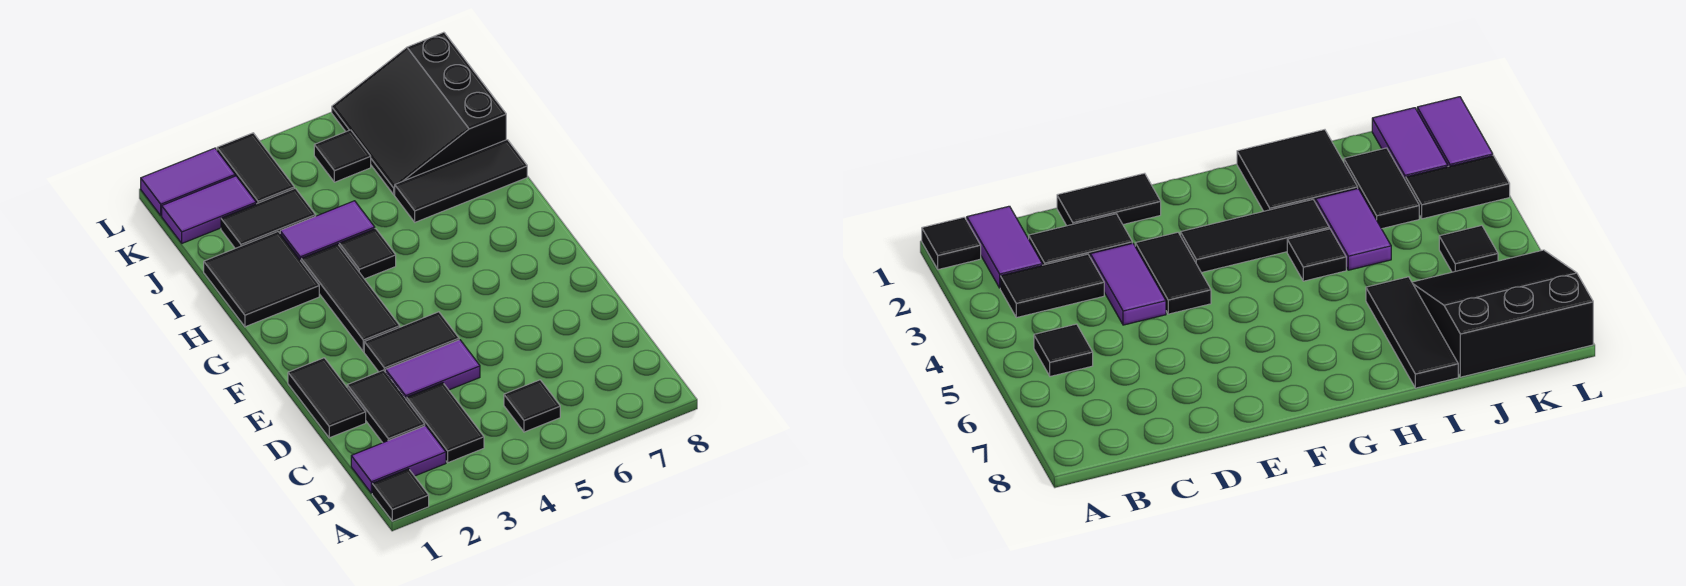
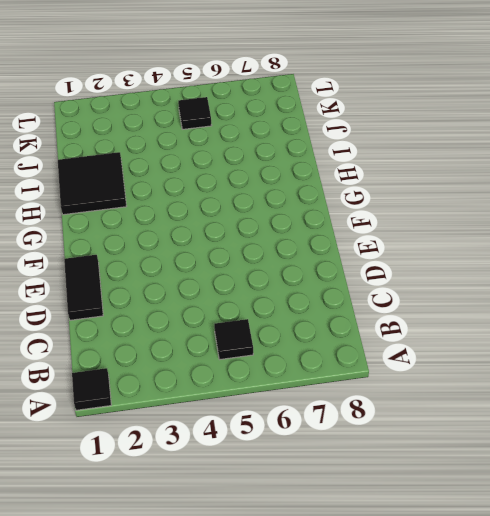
none -> purple 1x2 tile [351,426,446,493]
none -> black 1x2 tile [407,383,484,463]
none -> black 1x2 tile [347,370,425,443]

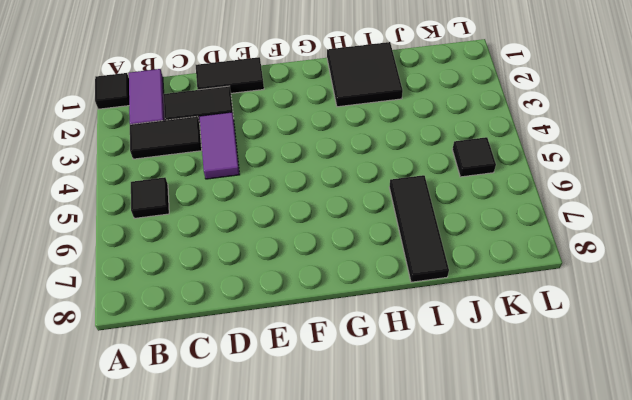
none -> black 1x2 tile [364,312,459,372]
none -> black 1x3 tile [301,244,400,352]
none -> black 1x1 tile [339,229,396,279]

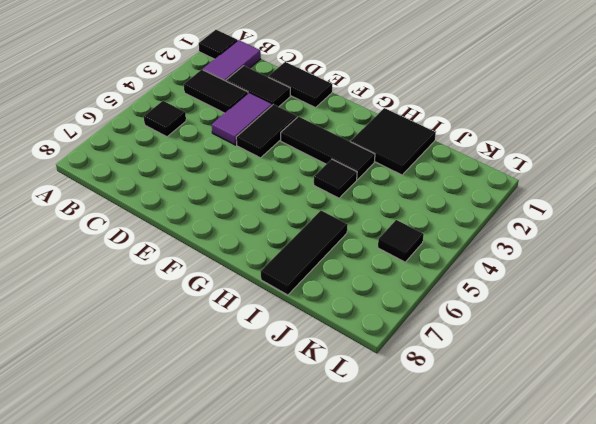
none -> purple 1x2 tile [280,201,375,260]
none -> black 1x2 tile [221,188,316,248]
none -> black 3x3 slope [332,32,506,195]

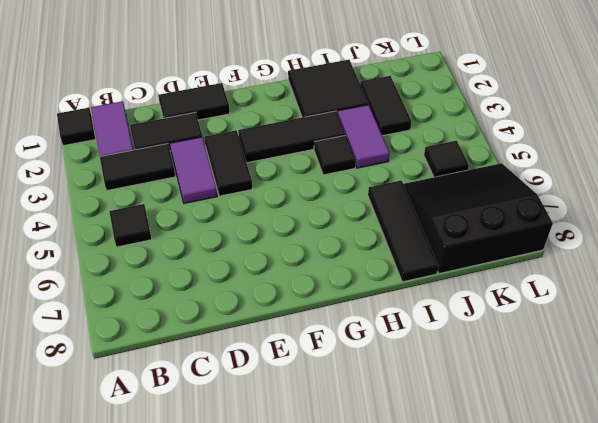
none -> purple 1x2 tile [162,176,256,243]
none -> black 1x2 tile [217,133,294,204]
none -> purple 1x2 tile [141,148,235,216]

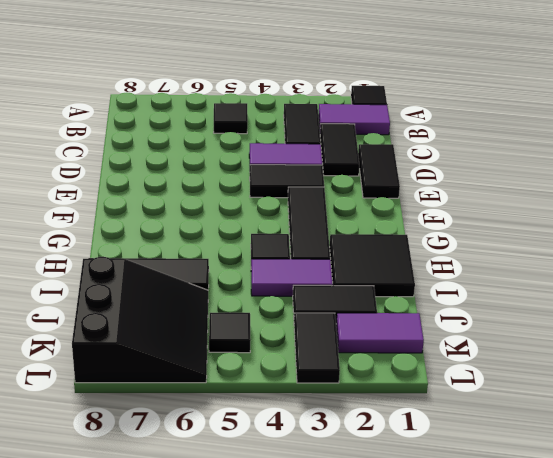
none -> purple 1x2 tile [141,148,235,216]

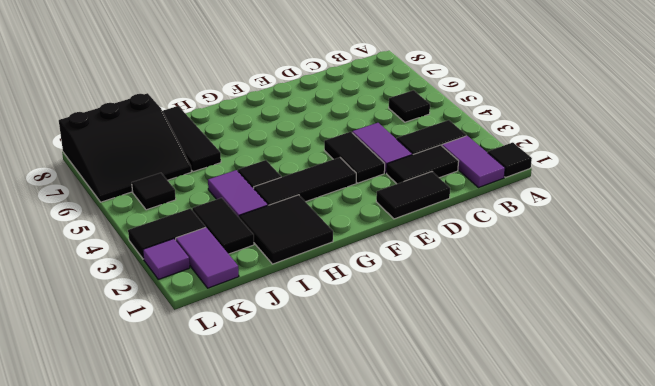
purple 1x1 tile [143,239,190,279] -> purple 1x2 tile [141,148,235,216]

